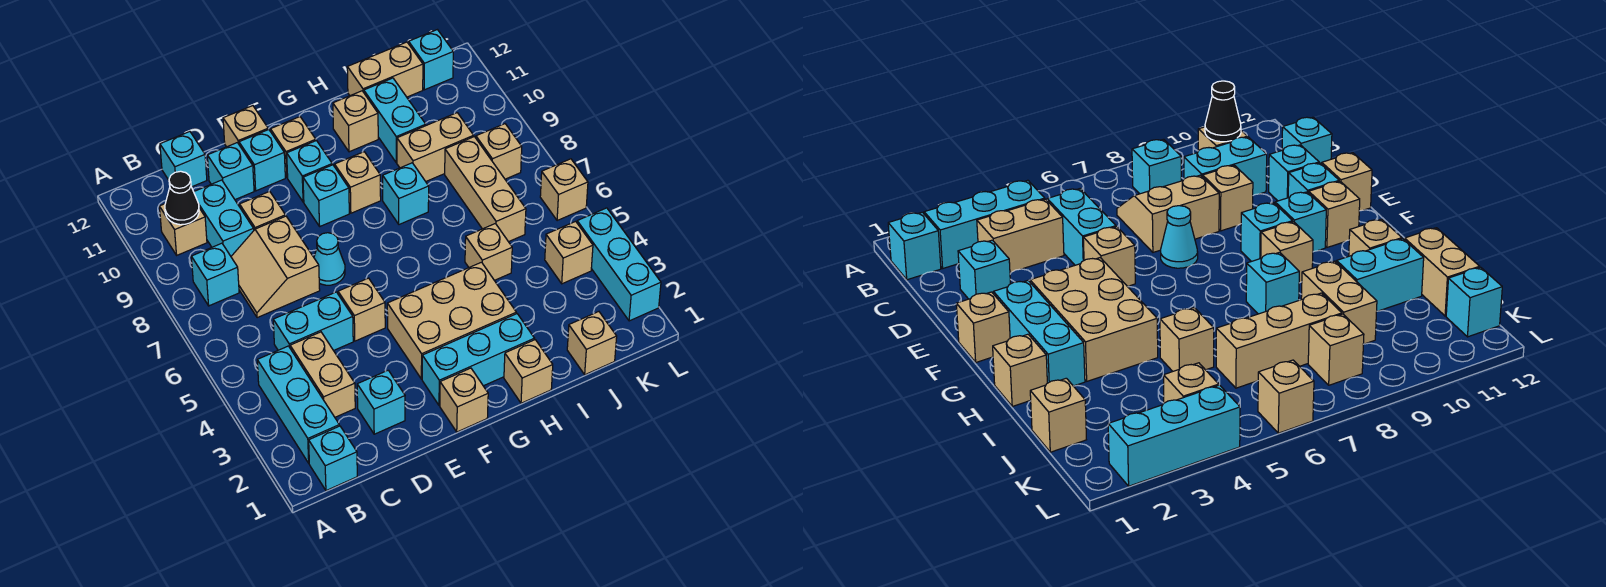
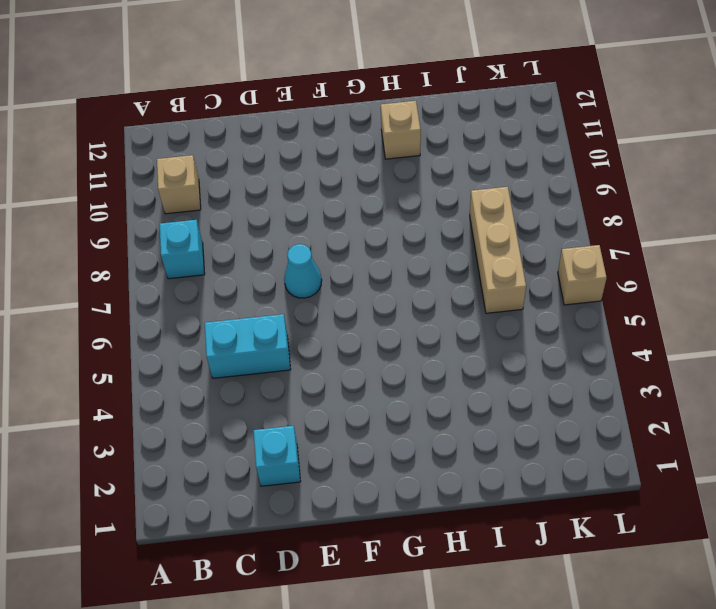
none -> cyan 1x1 brick [309,426,357,491]
none -> cyan 1x3 brick [257,346,339,463]
none -> tan 1x2 brick [290,332,355,417]
none -> tan 2x2 slope [231,216,320,318]

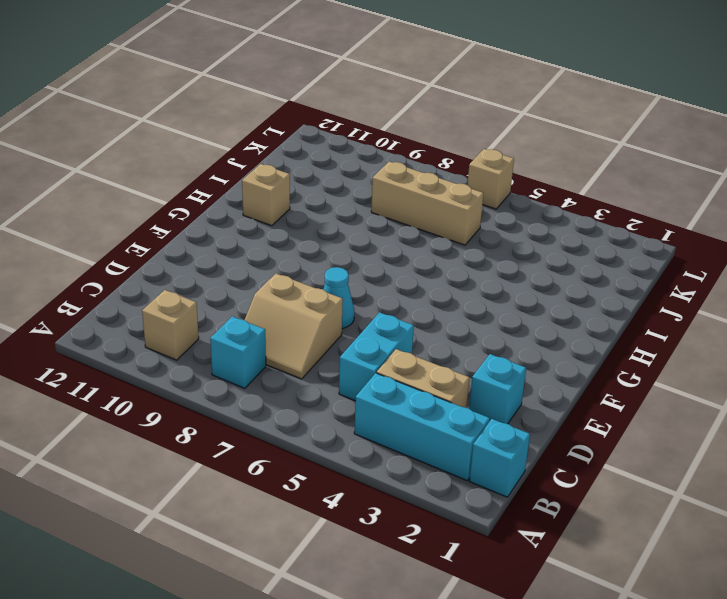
none -> cyan 1x2 brick [194,180,254,256]
none -> cyan 1x1 brick [160,132,207,187]
none -> tan 1x1 brick [240,191,286,230]
none -> cyan 1x1 brick [207,143,254,200]

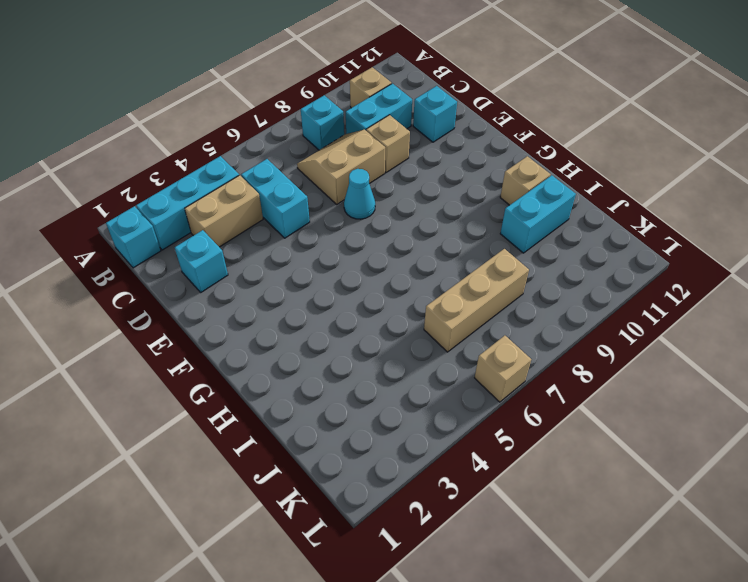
none -> cyan 1x1 brick [160,132,207,187]
none -> tan 1x1 brick [338,278,385,341]
none -> cyan 1x1 brick [239,129,285,191]
none -> tan 1x1 brick [223,106,268,147]

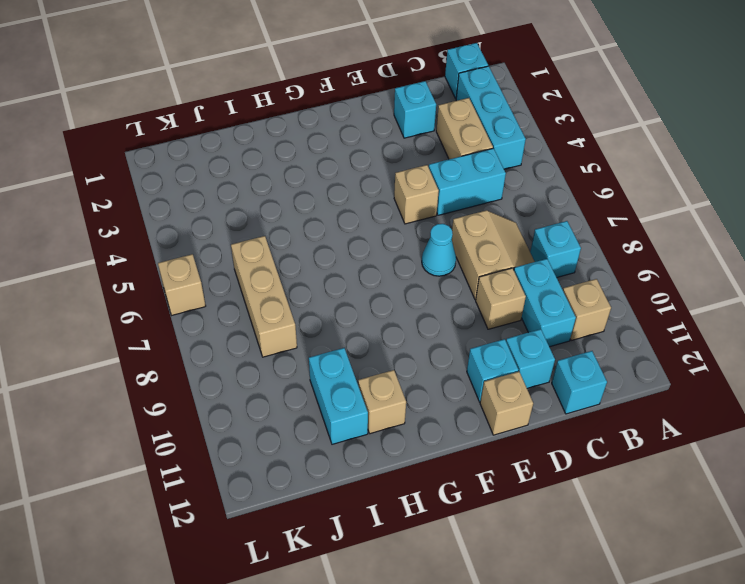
none -> tan 1x1 brick [440,368,488,432]
none -> cyan 1x3 brick [422,314,535,405]
none -> tan 2x3 brick [387,262,516,379]
none -> cyan 1x1 brick [303,165,349,226]

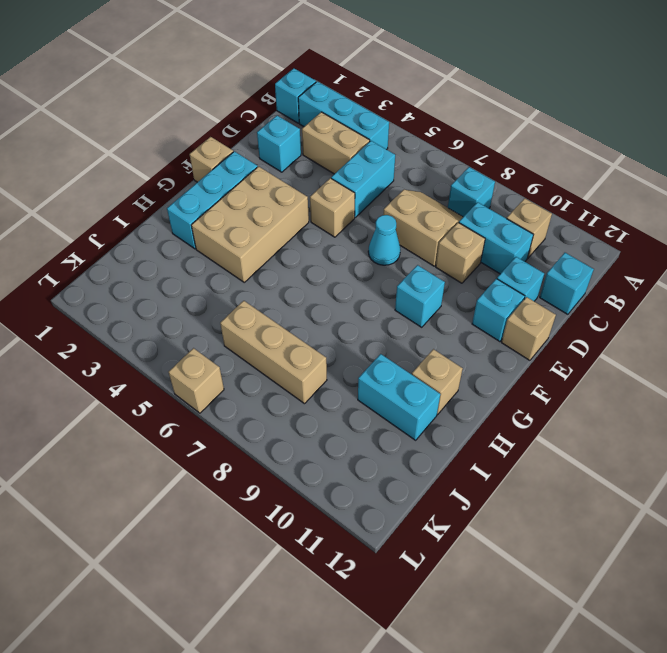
none -> cyan 1x1 brick [287,141,332,202]
none -> tan 1x1 brick [270,117,316,178]
none -> tan 1x1 brick [335,152,381,213]
none -> tan 1x1 brick [504,340,553,403]

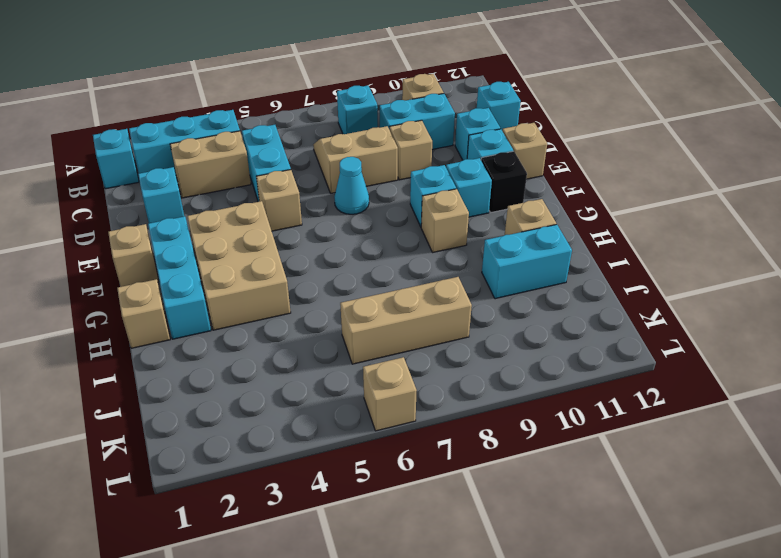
black 1x1 brick [481,151,527,212] -> tan 1x1 brick [270,117,316,178]
none -> cyan 1x1 brick [383,163,429,224]
none -> tan 1x1 brick [465,224,512,280]
none -> tan 1x2 brick [397,113,474,181]
none -> tan 1x2 brick [347,42,423,97]

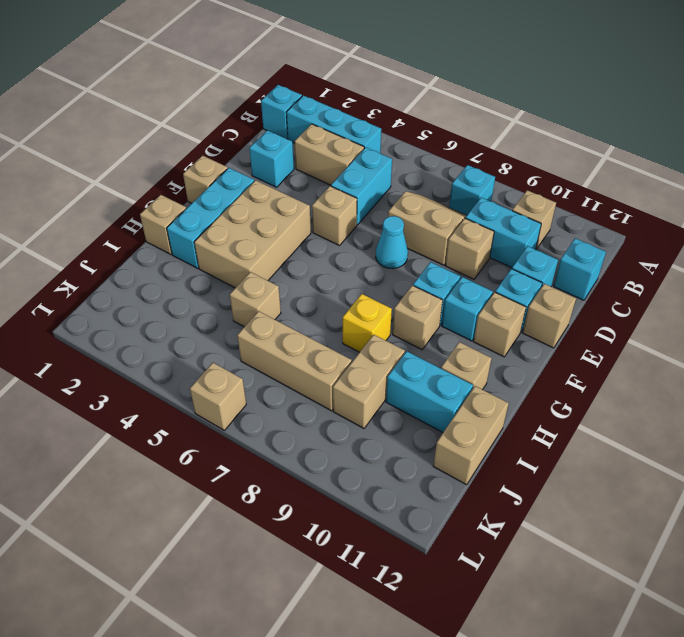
yellow 1x1 brick [343,294,392,352] -> cyan 1x1 brick [383,163,429,224]
none -> tan 1x1 brick [567,312,617,375]
none -> tan 1x1 brick [545,221,593,284]
none -> tan 1x1 brick [476,124,522,179]
none -> cyan 1x1 brick [409,30,453,90]

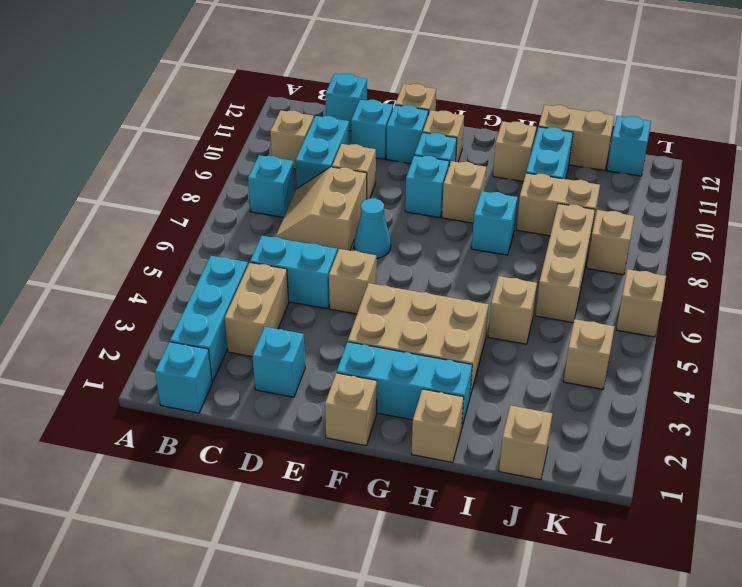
none -> cyan 1x3 brick [577,208,661,321]
none -> black 1x1 cone [165,171,199,225]

